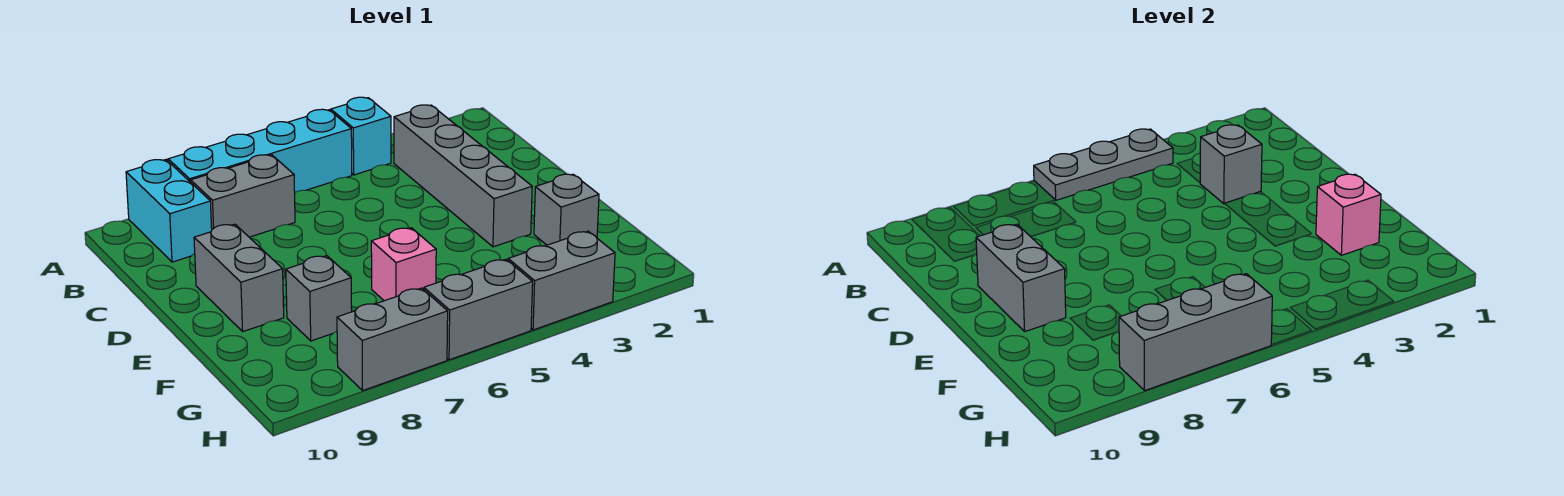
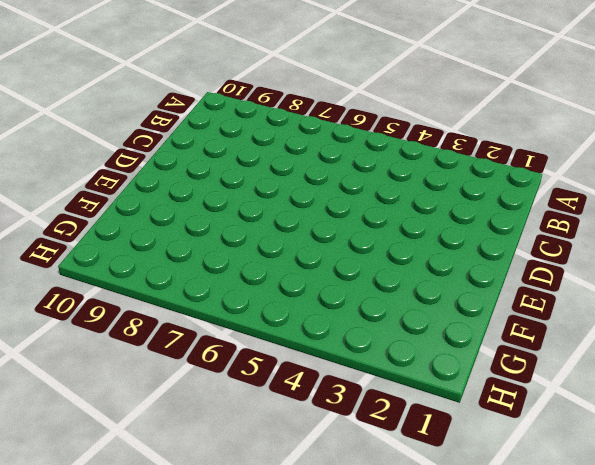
none -> cyan 1x1 brick [331,97,391,175]
none -> cyan 1x4 brick [168,109,352,192]
none -> cyan 1x2 brick [126,160,212,262]

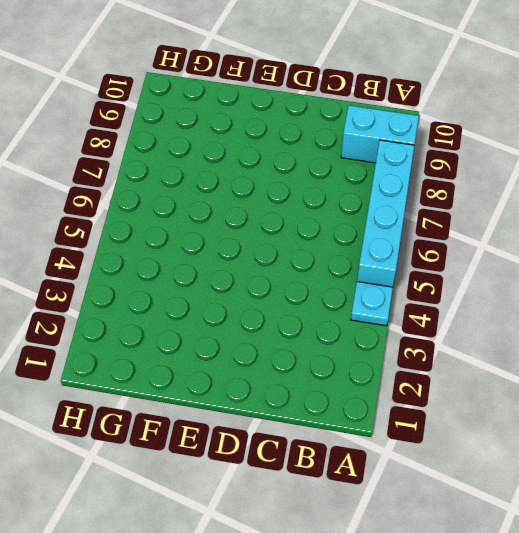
cyan 1x1 plate [351,282,393,326] -> cyan 1x1 brick [331,97,391,175]
none -> grey 1x4 brick [394,105,532,247]
none -> grey 1x2 brick [191,155,295,237]
none -> grey 1x2 brick [194,224,284,331]

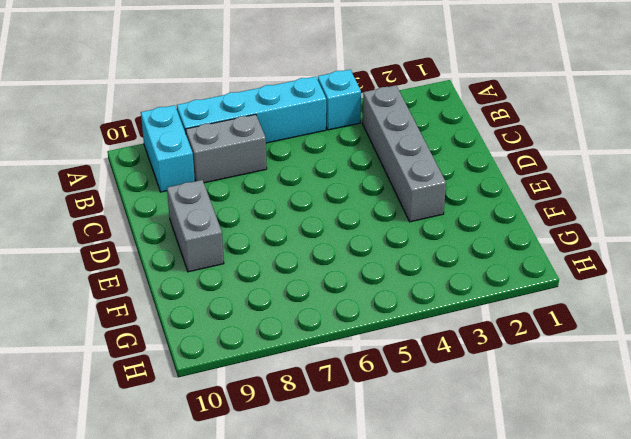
none -> grey 1x1 brick [534,174,599,245]
none -> pink 1x1 brick [371,228,436,301]
none -> grey 1x1 brick [286,256,352,341]

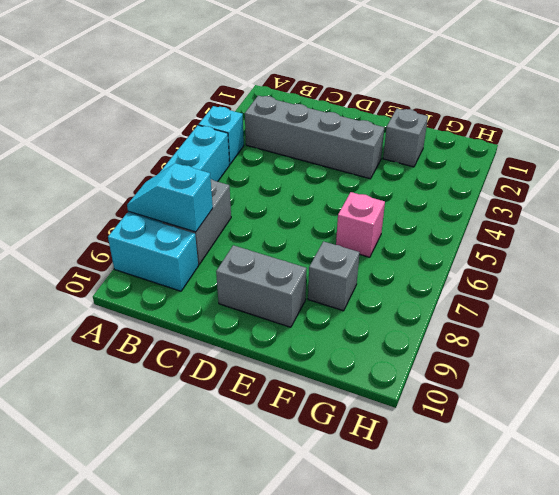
cyan 1x2 slope [127,163,213,232] -> none
none -> grey 1x2 brick [508,231,615,330]
none -> grey 1x2 brick [424,259,533,360]
none -> grey 1x2 brick [337,288,448,390]

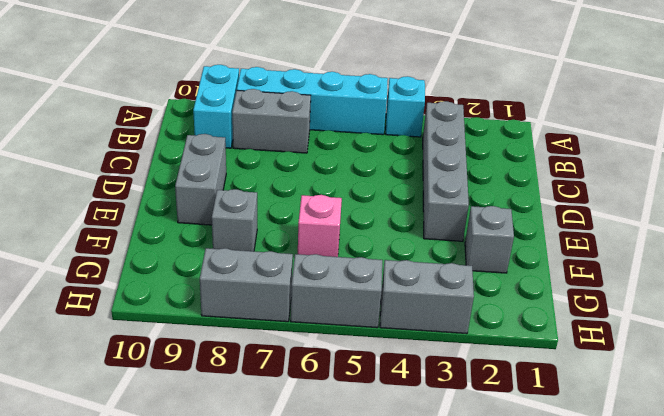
none -> grey 1x3 plate [1034,129,1173,200]
none -> grey 1x1 brick [1200,125,1262,204]
none -> grey 1x2 brick [976,224,1066,331]

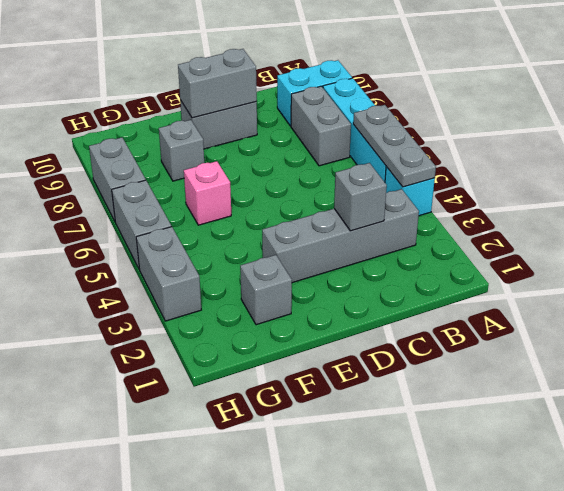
none -> pink 1x1 brick [1316,174,1381,255]
none -> grey 1x3 brick [1119,274,1272,390]

